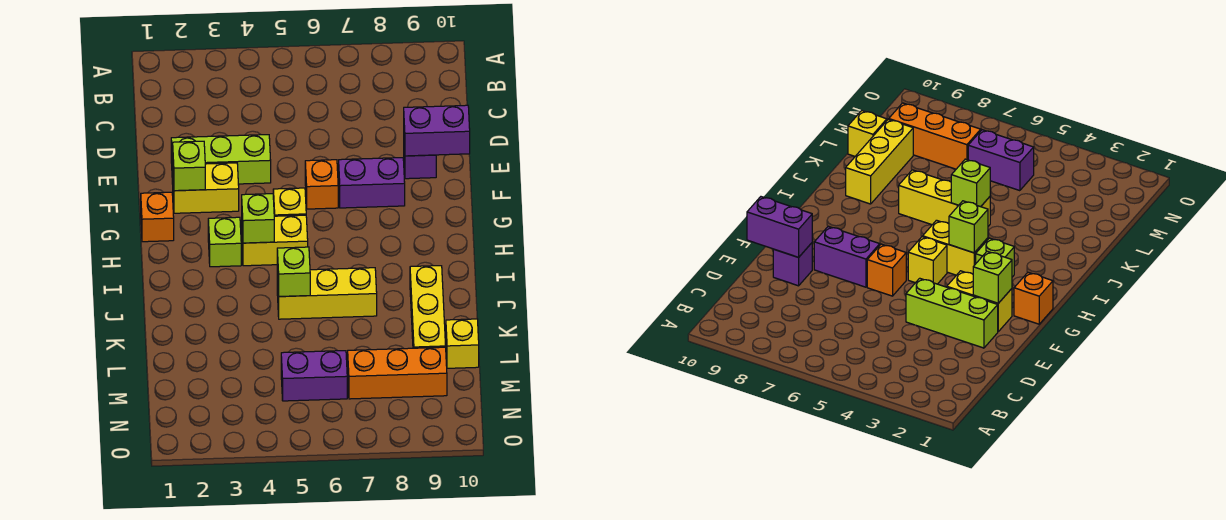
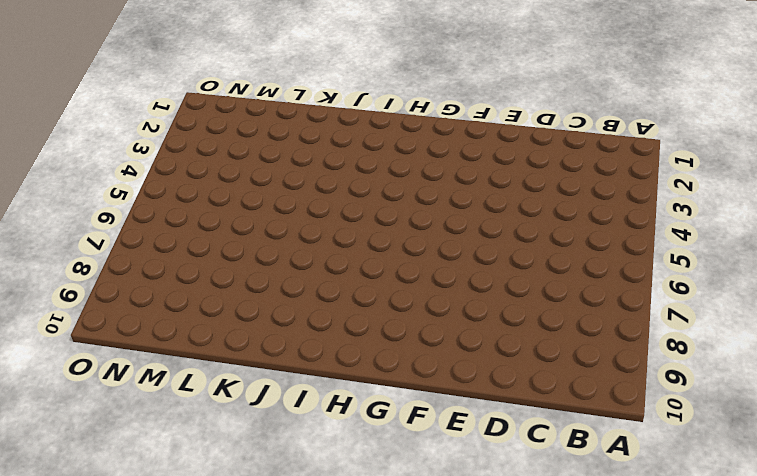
none -> lime 1x3 brick [171,135,271,184]
none -> purple 1x1 brick [404,148,436,179]
none -> yellow 1x2 brick [173,163,239,213]

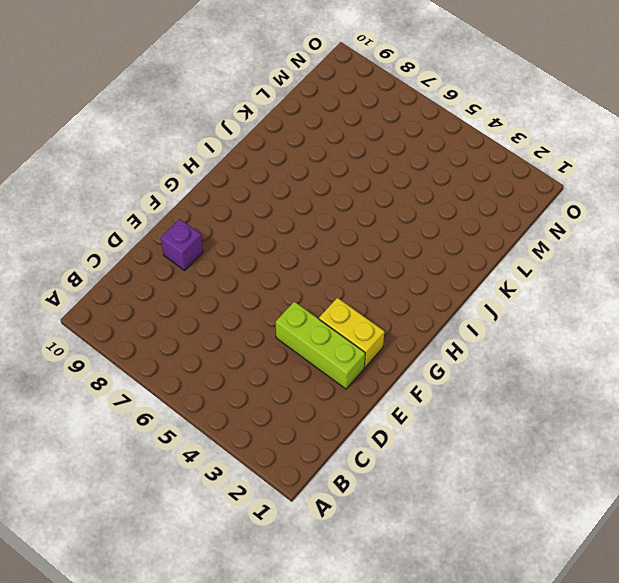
none -> orange 1x1 brick [305,160,338,209]
none -> purple 1x2 brick [339,158,405,208]
none -> orange 1x1 brick [141,192,174,242]

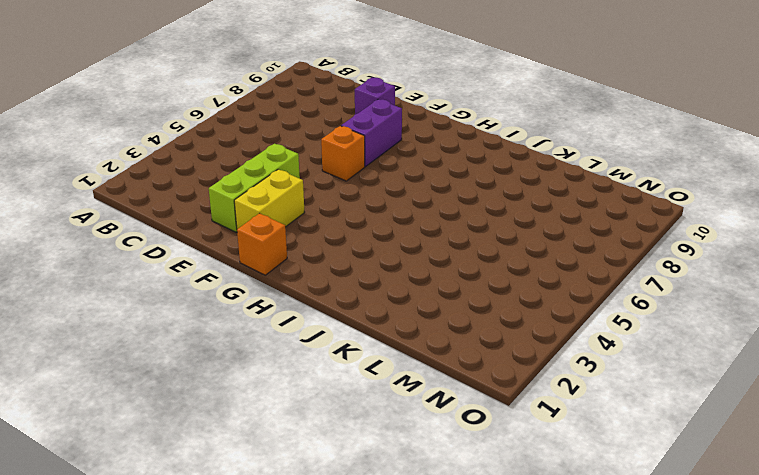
none -> yellow 1x1 brick [273,188,306,216]
none -> lime 1x1 brick [208,217,241,267]
none -> yellow 1x2 brick [242,215,308,266]

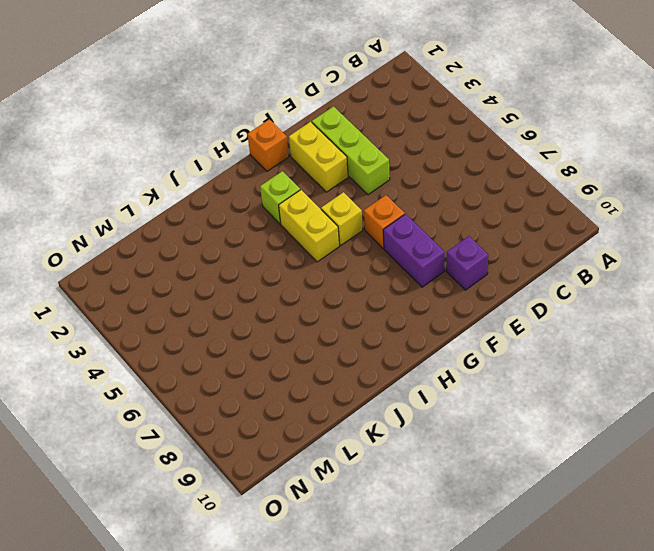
none -> yellow 1x3 brick [277,268,377,319]
none -> yellow 1x3 brick [410,266,446,348]
none -> yellow 1x1 brick [446,319,479,368]

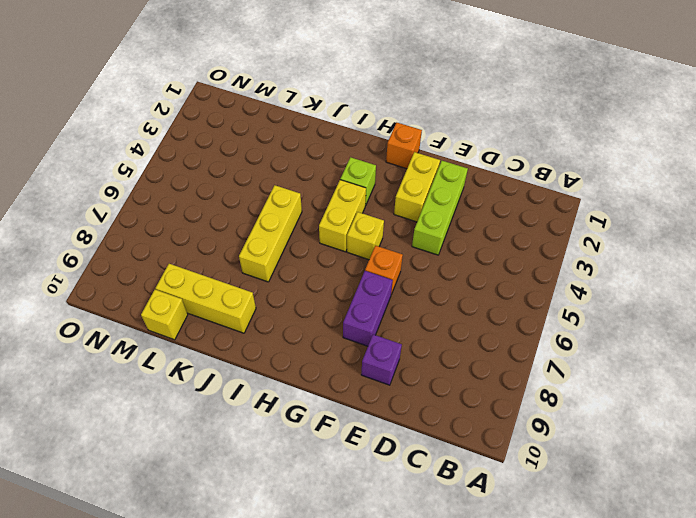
none -> purple 1x2 brick [281,351,347,401]
none -> orange 1x3 brick [348,347,447,399]
none -> purple 1x2 brick [404,105,470,156]

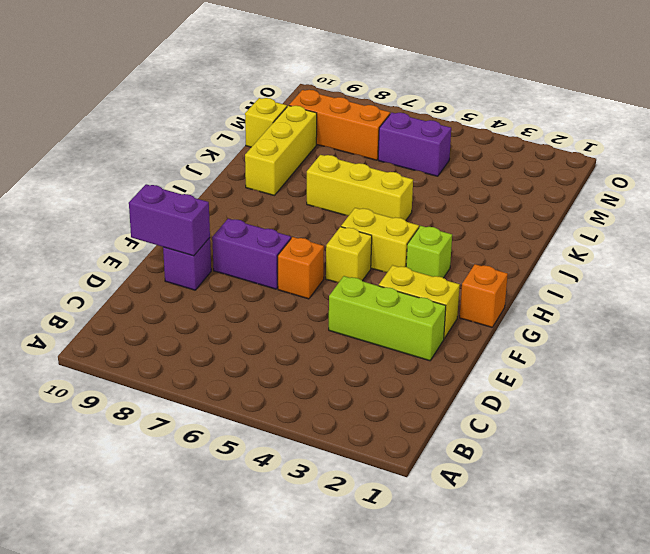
none -> lime 1x1 brick [173,141,205,191]
none -> lime 1x1 brick [242,194,274,243]
none -> lime 1x1 brick [277,247,310,296]

